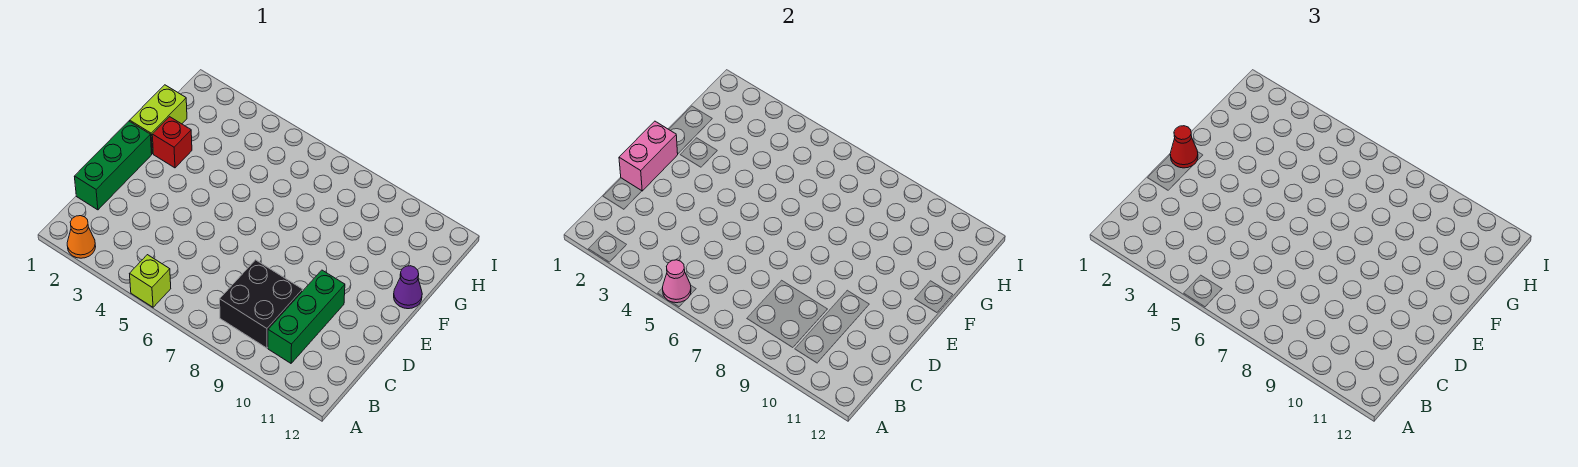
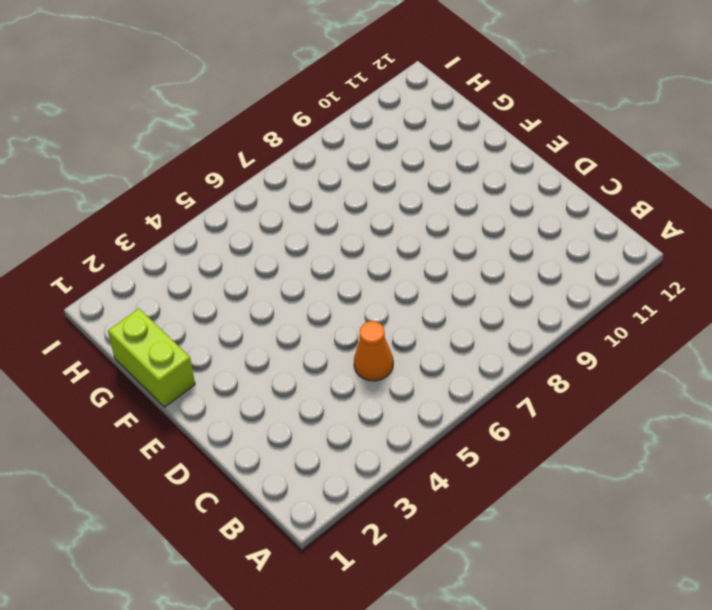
orange 1x1 cone [354,321,393,381] -> orange 1x1 cone moved to [67,216,96,258]
none -> lime 1x1 brick [130,255,171,307]
none -> black 2x2 brick [220,260,303,348]

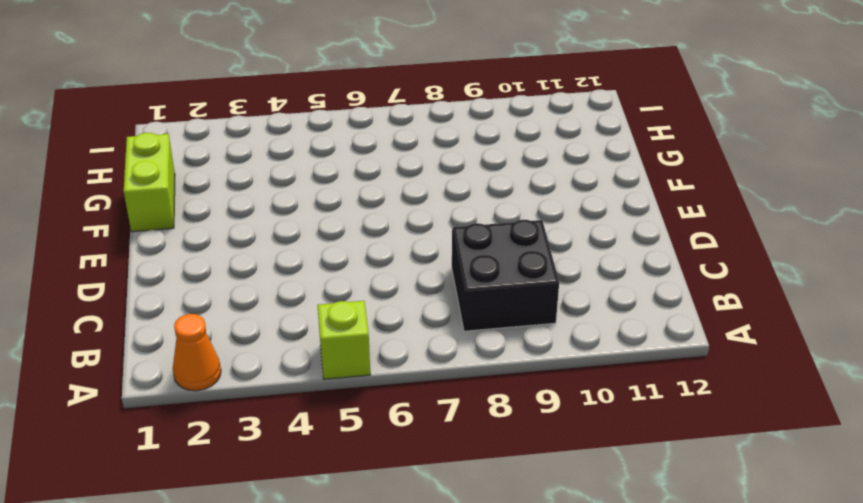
none -> green 1x3 brick [268,270,345,363]
none -> green 1x3 brick [74,121,152,210]

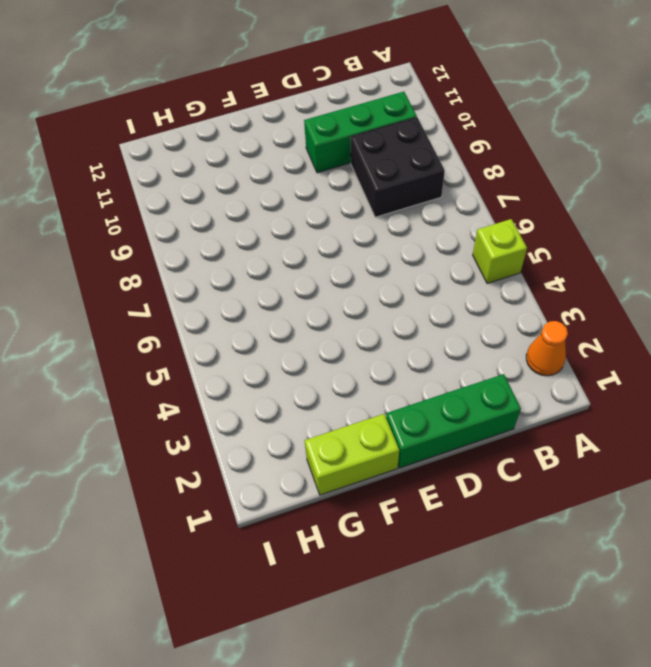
none -> red 1x1 brick [152,117,192,168]
none -> purple 1x1 cone [394,266,422,309]

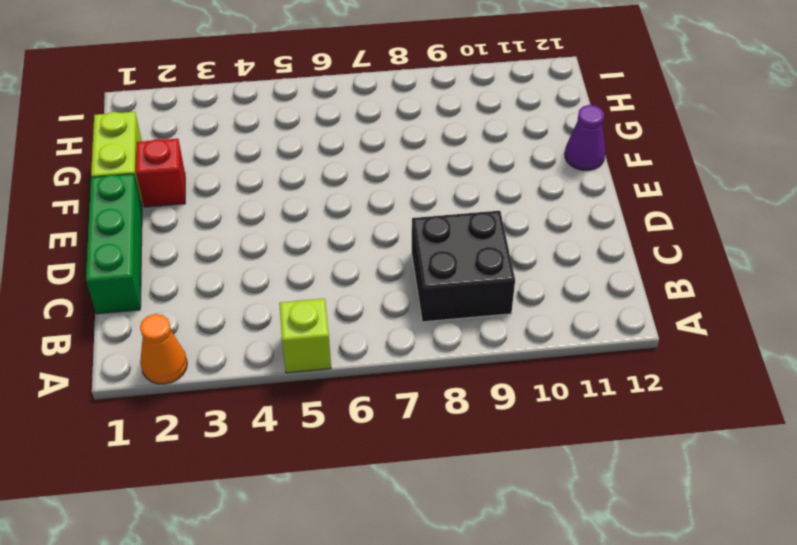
none -> green 1x3 brick [268,270,345,363]
none -> pink 1x1 cone [662,260,691,303]

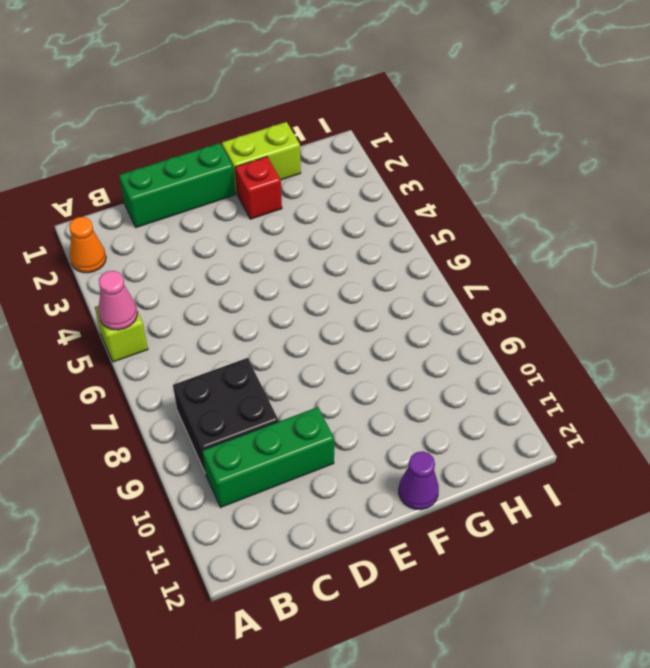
none -> pink 1x2 brick [619,121,678,191]
none -> red 1x1 cone [1170,126,1198,168]

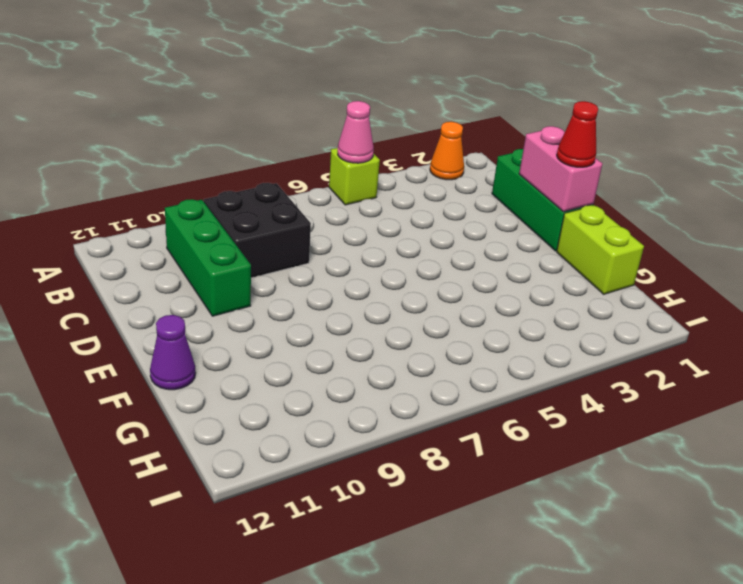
none -> red 1x1 brick [152,117,192,168]

